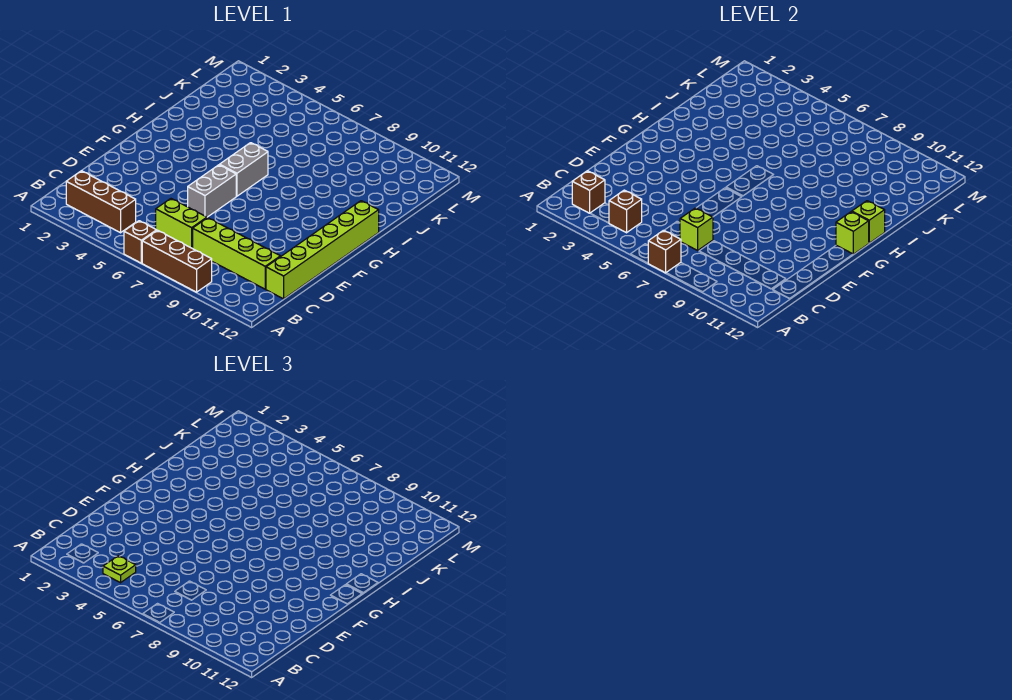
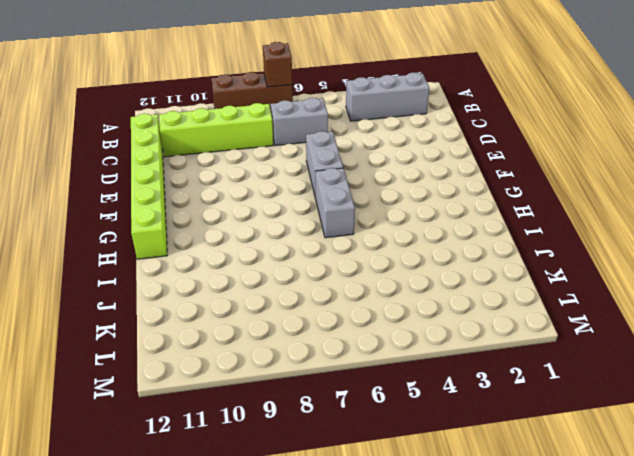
grey 1x3 brick [346,72,429,121] -> brown 1x3 brick [66,171,136,233]
grey 1x2 brick [270,98,328,146] -> lime 1x2 brick [156,199,207,248]
none -> brown 1x1 brick [124,221,157,263]
none -> brown 1x1 brick [572,171,605,213]
none -> brown 1x1 brick [609,190,642,233]

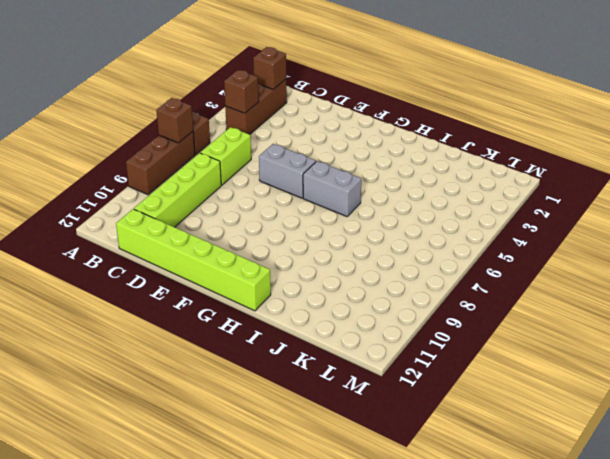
none -> lime 1x1 brick [680,208,713,250]
none -> lime 1x1 brick [836,212,869,254]
none -> lime 1x1 brick [852,201,885,243]

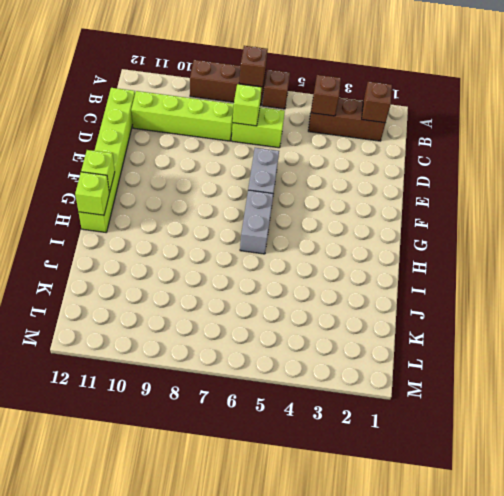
none -> lime 1x1 plate [103,556,136,583]

